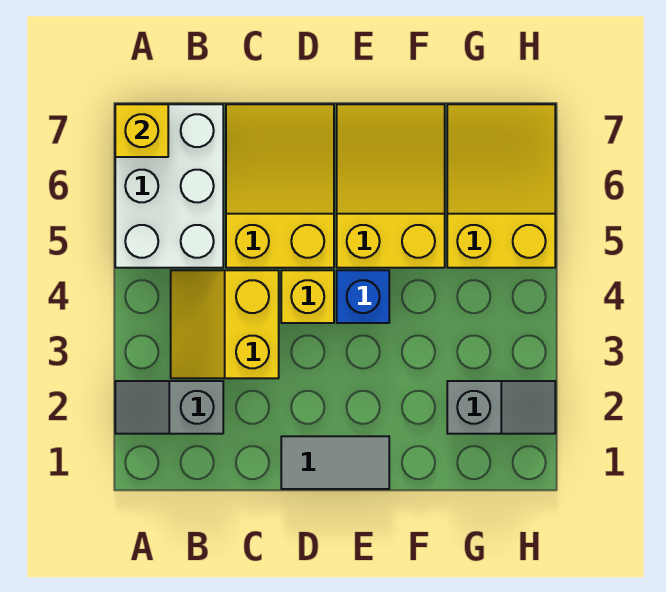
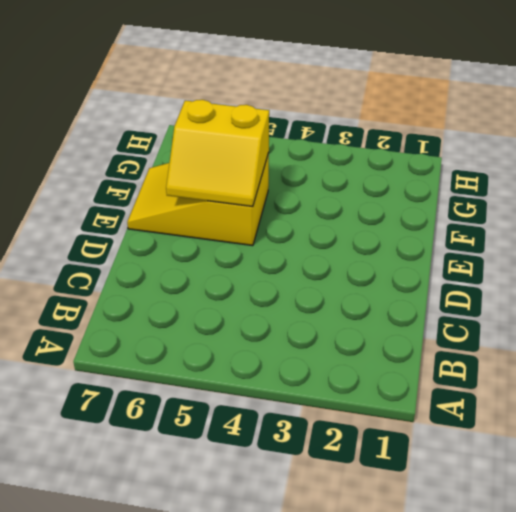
yellow 2x2 slope [166,100,269,207] -> yellow 2x2 slope moved to [171,270,279,378]
none -> grey 1x2 slope [115,381,223,434]
none -> white 2x3 brick [115,104,223,268]

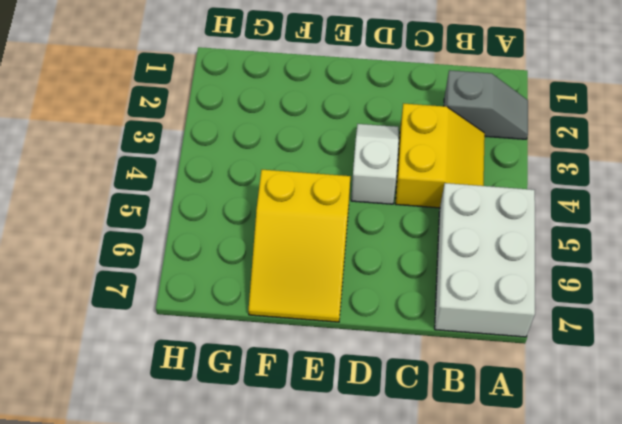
white 1x2 slope [351,124,399,204] -> yellow 1x1 brick [281,270,334,323]
none -> yellow 2x3 slope [226,104,334,268]
none -> grey 1x2 tile [281,436,389,489]

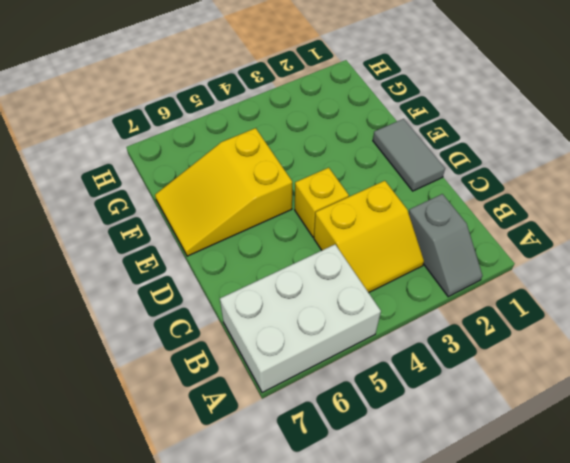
none -> yellow 2x3 slope [226,104,334,268]
none -> blue 1x1 brick [337,270,389,323]

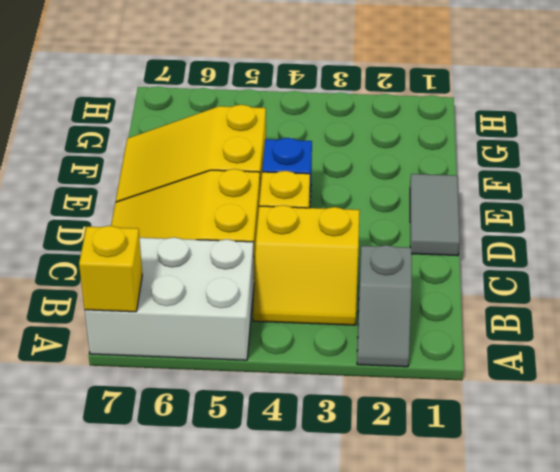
none -> grey 1x2 slope [447,381,555,434]
none -> yellow 2x3 slope [447,104,555,268]

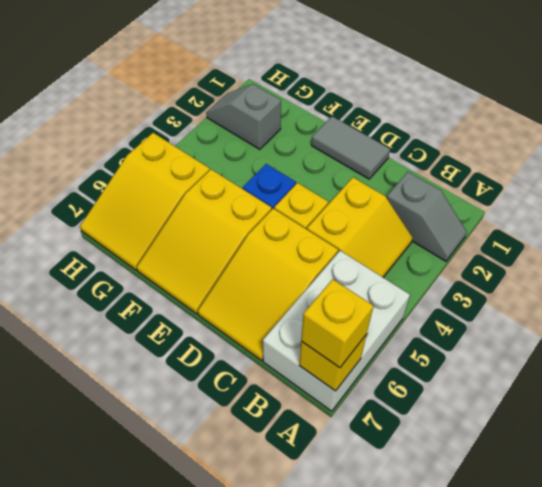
yellow 1x1 brick [301,279,373,368] -> none

